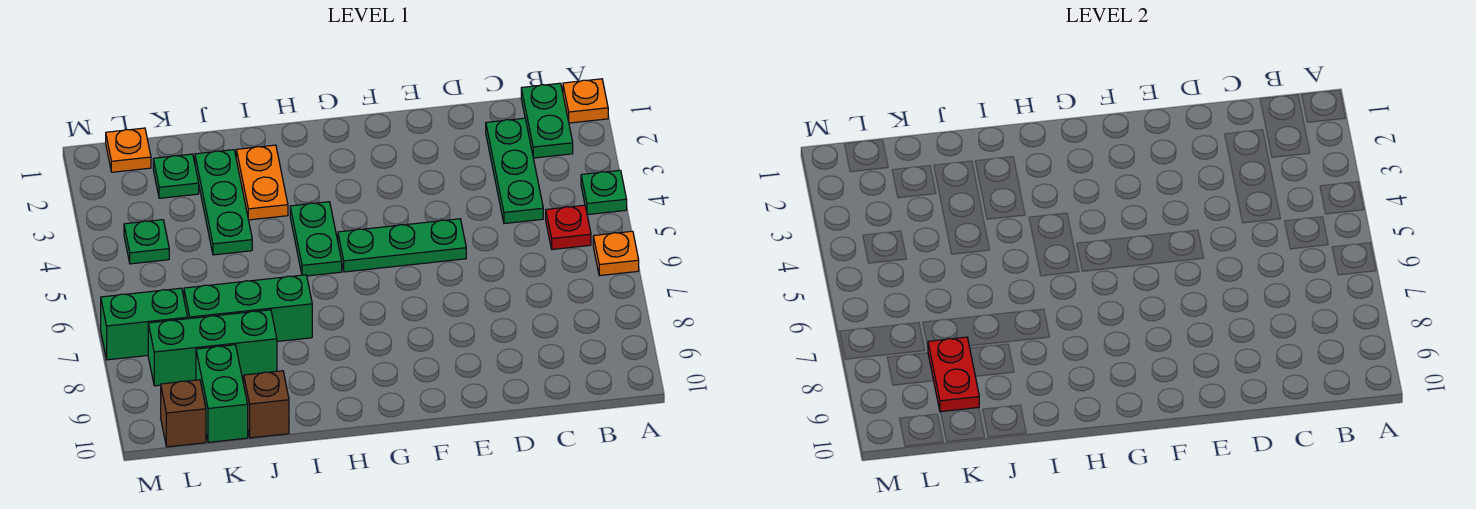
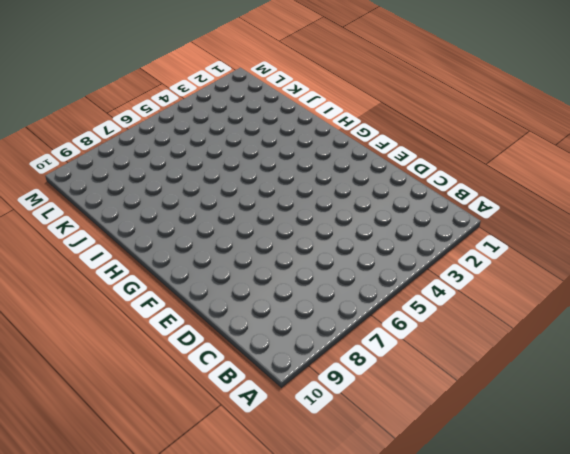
none -> orange 1x1 plate [563,79,608,123]
none -> green 1x1 plate [581,170,627,215]
none -> orange 1x1 plate [593,231,639,276]

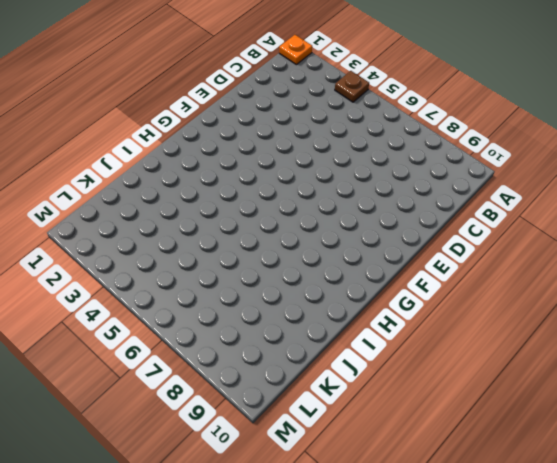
brown 1x1 plate [335,71,369,102] -> green 1x1 plate [581,170,627,215]
none -> orange 1x1 plate [593,231,639,276]
none -> green 1x2 plate [521,83,573,158]
none -> red 1x1 plate [546,205,591,250]

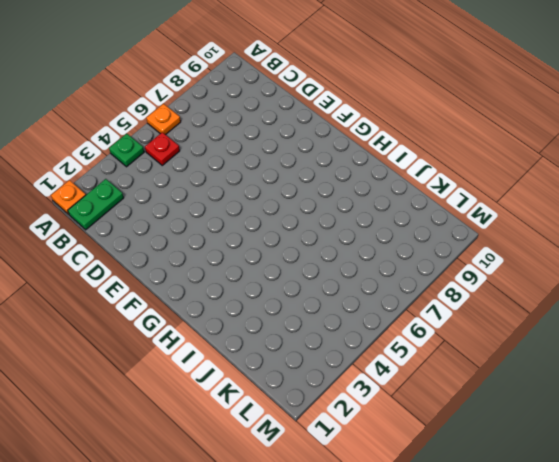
none -> green 1x3 plate [486,118,543,224]
none -> green 1x3 plate [338,219,466,272]
none -> green 1x2 plate [290,202,342,276]

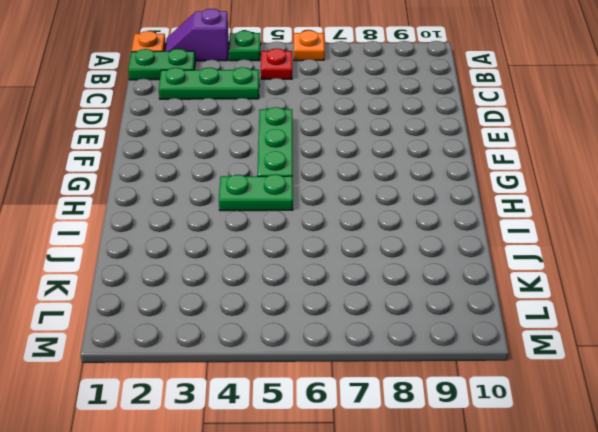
purple 1x2 slope [165,9,229,61] -> none
none -> orange 1x2 plate [236,145,288,220]
none -> green 1x3 brick [184,275,312,341]
none -> green 1x3 plate [195,150,252,255]

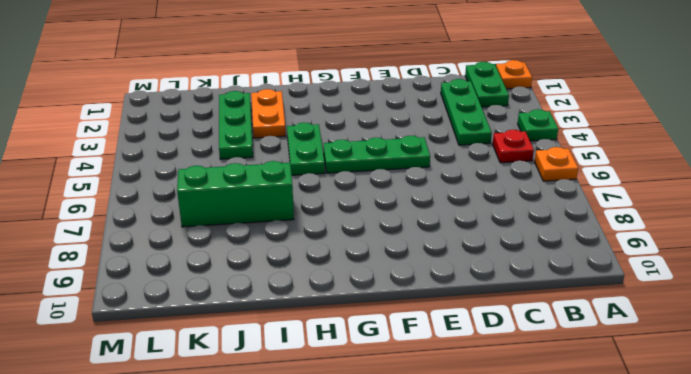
none -> green 1x3 brick [148,310,277,386]
none -> brown 1x1 brick [244,371,289,438]
none -> green 1x1 plate [153,154,199,198]

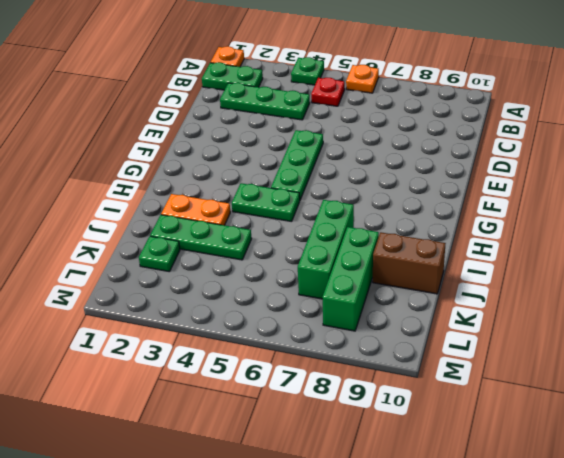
brown 1x2 brick [373,232,446,294] -> brown 1x1 brick [244,371,289,438]
none -> green 1x2 brick [196,345,248,442]
none -> orange 1x1 plate [106,128,151,172]
none -> green 1x1 plate [124,220,169,264]

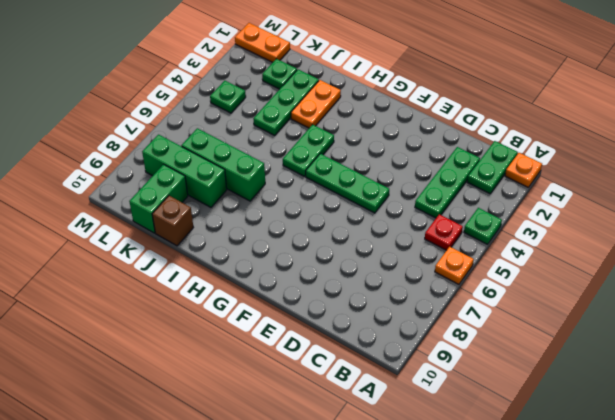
orange 1x2 plate [235,23,290,62] -> orange 1x1 plate [106,128,151,172]
none -> green 1x2 brick [101,288,188,360]
none -> brown 1x1 brick [161,380,206,447]
none -> red 1x2 plate [928,337,979,412]

